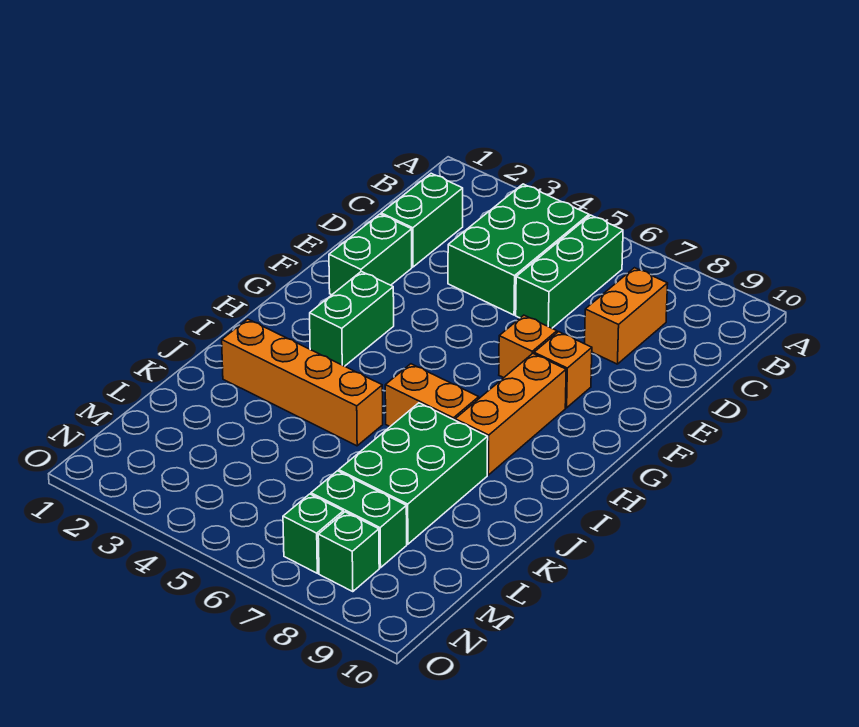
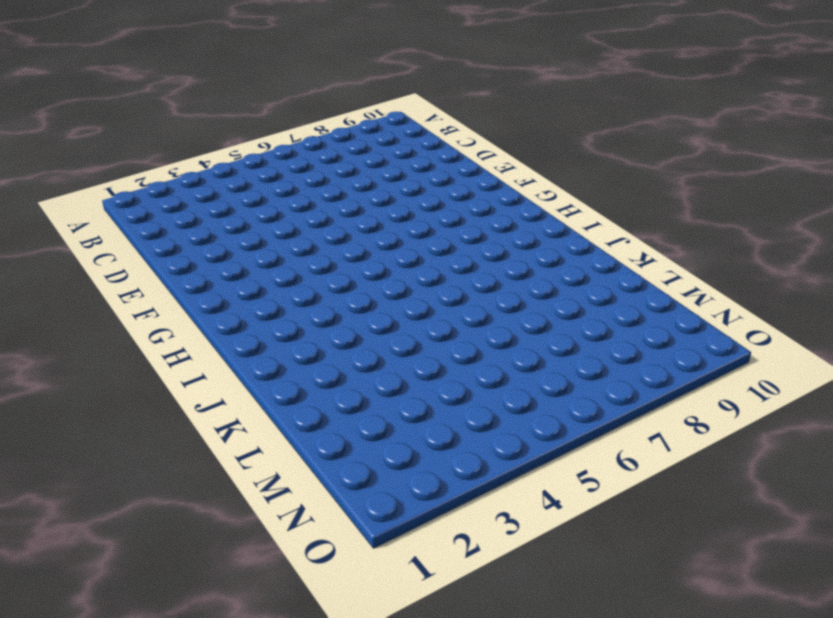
none -> green 2x3 brick [448,184,589,315]
none -> green 1x3 brick [516,215,623,328]
none -> green 1x2 brick [381,173,463,267]

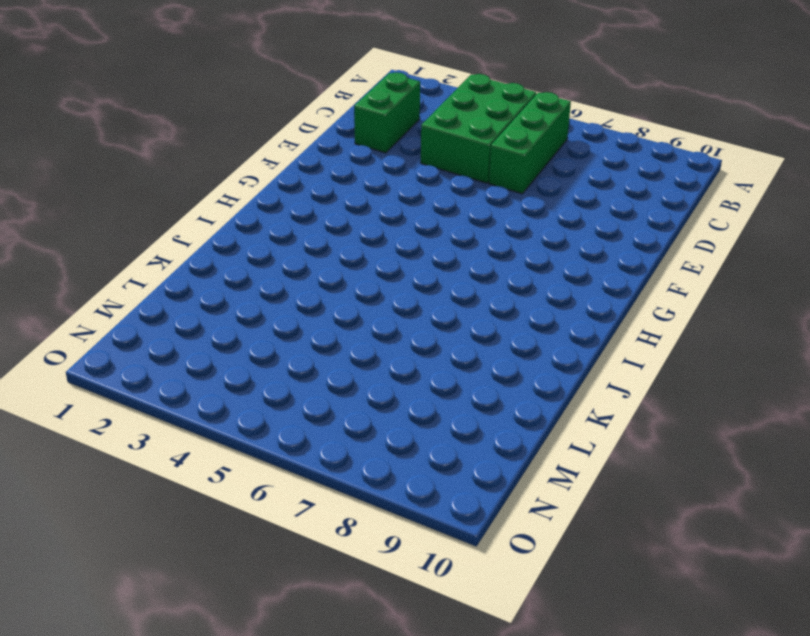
none -> orange 1x2 brick [585,268,668,364]
none -> green 1x2 brick [329,214,412,295]
none -> orange 1x1 brick [499,315,557,378]

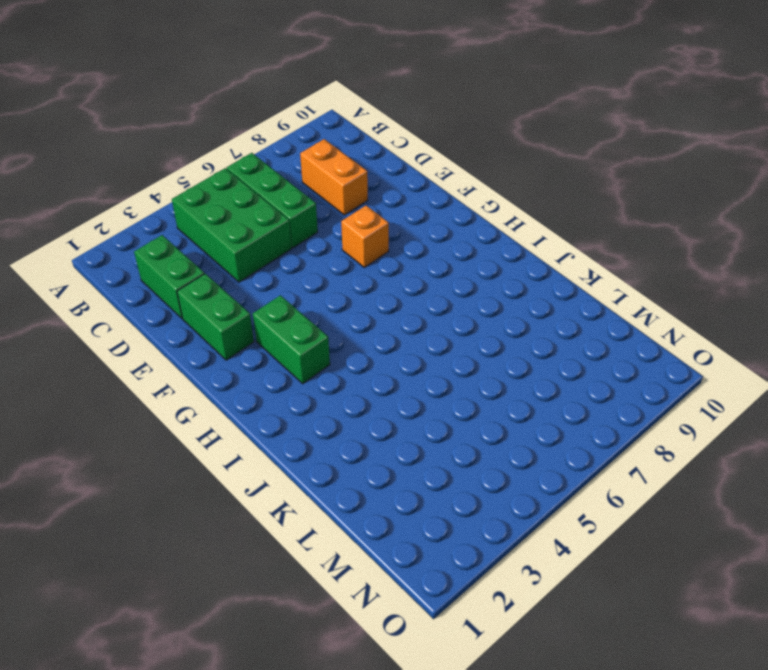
none -> orange 1x1 brick [534,332,592,408]
none -> orange 1x3 brick [455,354,566,475]
none -> orange 1x2 brick [385,364,479,426]

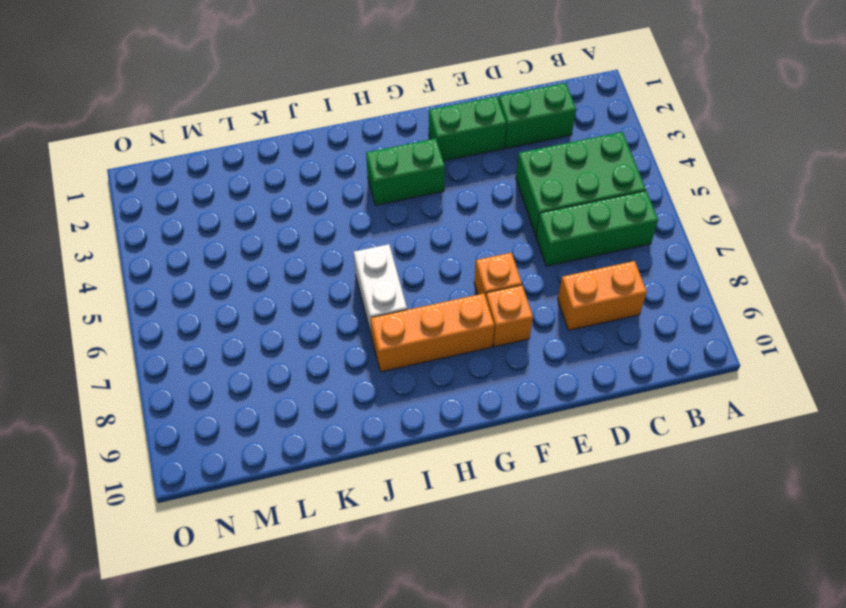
white 1x2 brick [354,244,407,337] -> orange 1x2 brick [385,364,479,426]
none -> orange 1x4 brick [222,319,383,446]
none -> green 2x3 brick [339,403,488,544]
none -> green 1x2 brick [311,471,407,568]

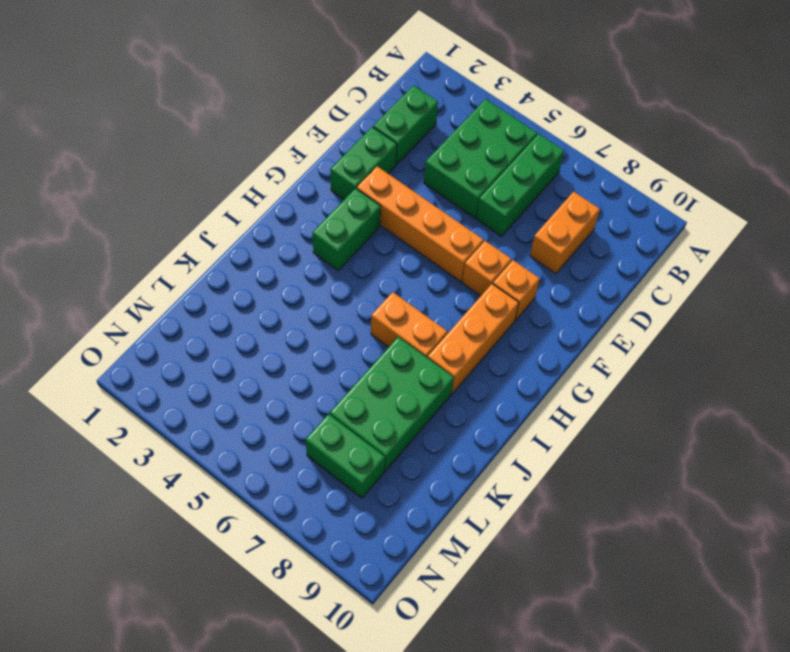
orange 1x4 brick [357,166,484,282] -> orange 1x4 brick moved to [222,319,383,446]
none -> green 1x1 brick [283,494,343,573]
none -> green 1x1 brick [318,512,379,592]

